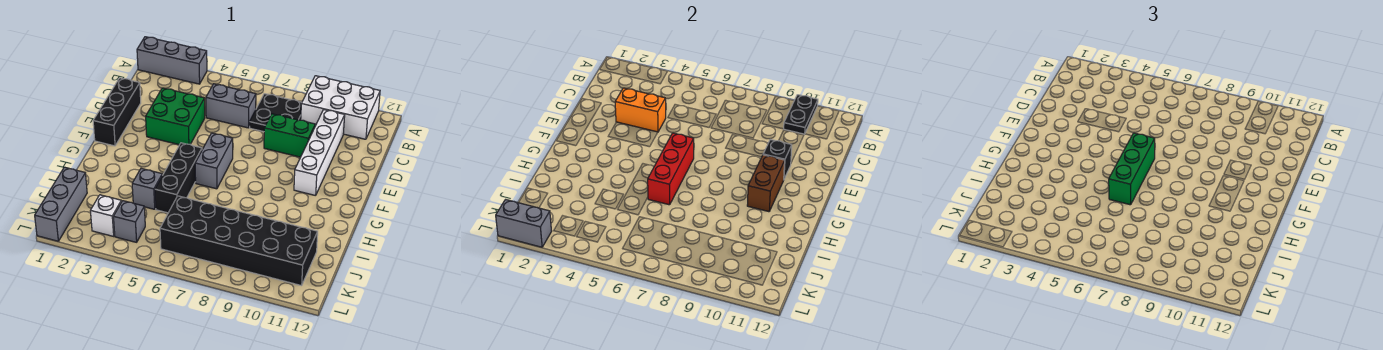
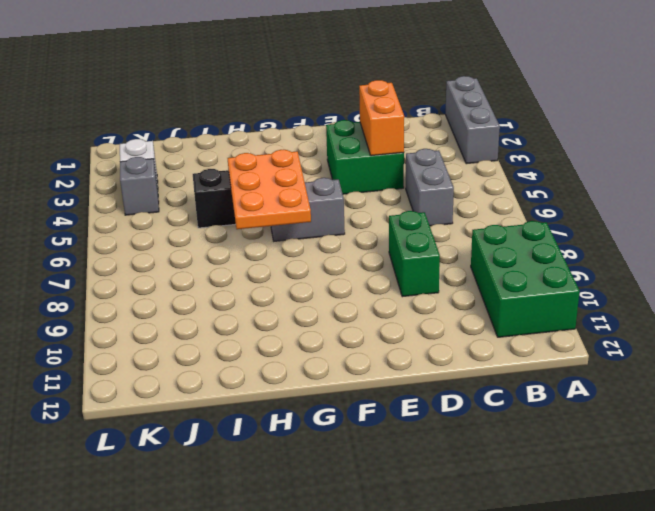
green 2x3 brick [471,221,580,337] -> white 2x3 brick [301,76,380,139]
orange 2x3 plate [228,150,311,229] -> red 1x3 brick [648,133,694,205]
none -> black 2x2 plate [250,94,302,132]
none -> white 1x4 brick [294,110,345,196]
none -> black 1x3 brick [93,78,141,146]

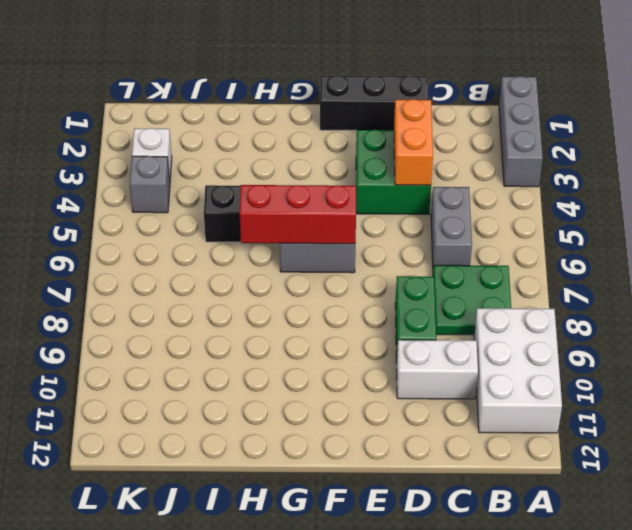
green 2x2 plate [433,265,511,335] -> black 2x2 plate [250,94,302,132]
white 1x2 brick [397,340,478,399] -> white 1x4 brick [294,110,345,196]
none -> grey 1x1 brick [132,168,162,209]
none -> grey 1x3 brick [35,167,87,241]
none -> black 2x6 brick [160,196,318,286]

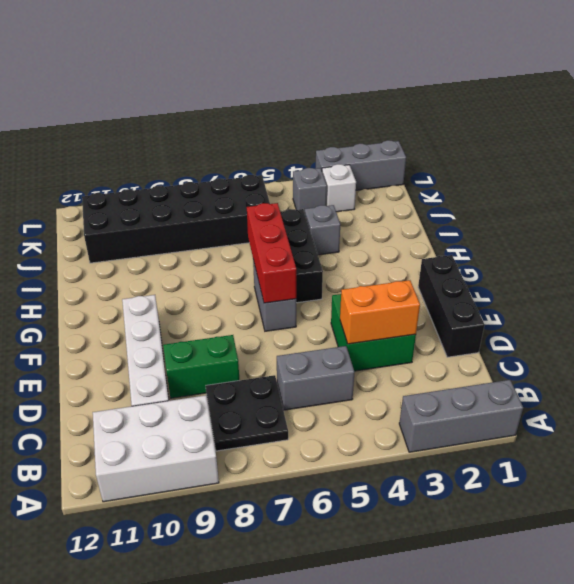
grey 1x3 brick [316,140,406,190] -> grey 1x3 brick turned to [35,167,87,241]
none -> black 1x2 plate [784,95,818,134]
none -> black 1x1 brick [763,139,792,179]
none -> brown 1x2 brick [747,155,785,212]

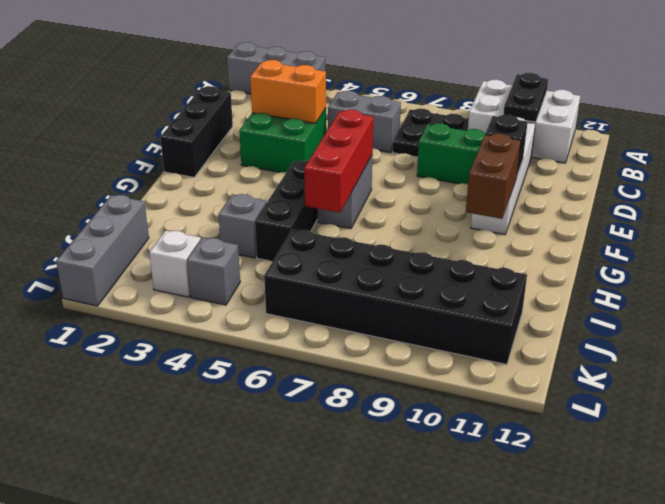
none -> grey 1x2 brick [496,200,552,247]
none -> green 1x3 brick [1109,133,1155,205]

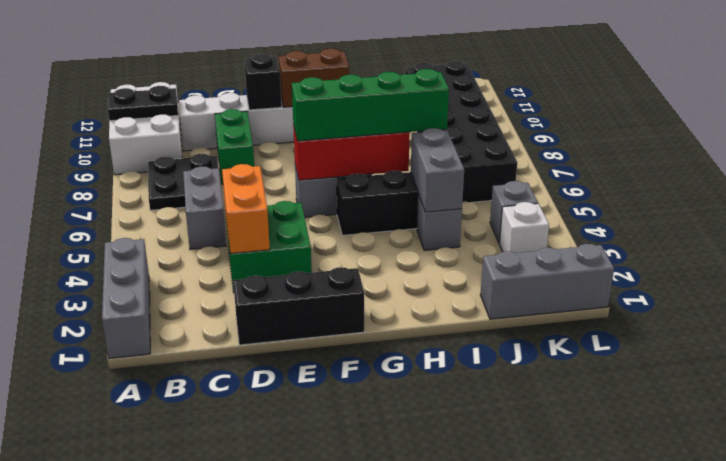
green 1x4 brick [292,69,449,141] -> green 1x3 brick [1109,133,1155,205]
grey 1x2 brick [411,128,464,212] -> grey 1x2 brick moved to [496,200,552,247]

